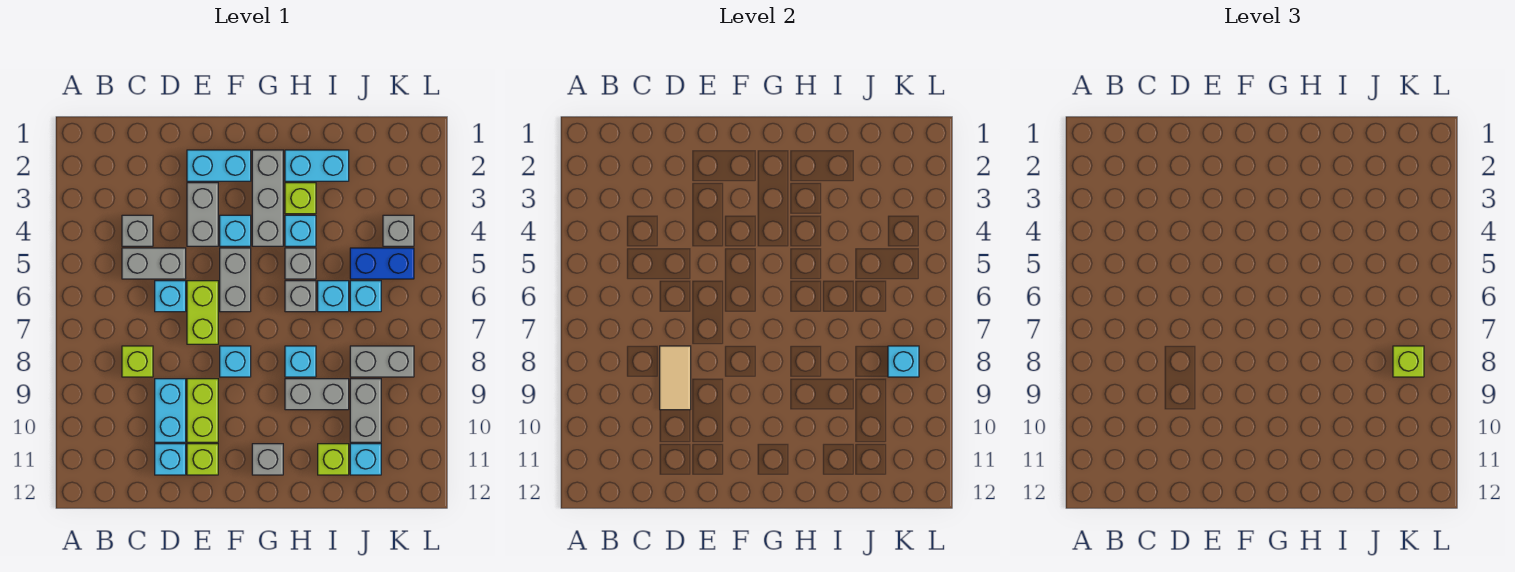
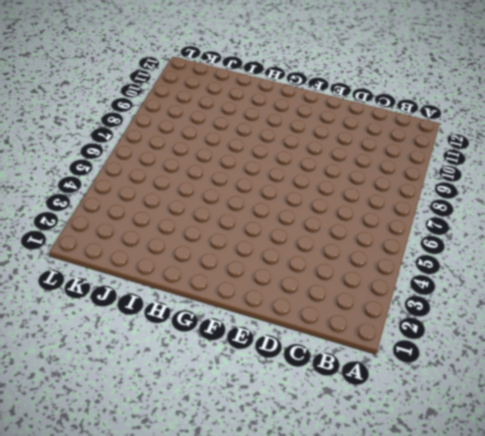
none -> grey 1x1 brick [122,215,153,246]
none -> grey 1x2 brick [122,248,186,279]
none -> lime 1x1 brick [122,346,153,377]
none -> cyan 1x1 brick [155,281,186,312]

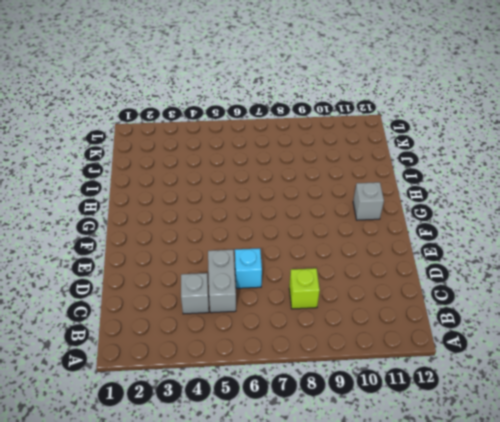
none -> cyan 1x2 brick [155,379,186,442]
none -> cyan 1x1 brick [155,444,186,475]
none -> cyan 1x2 brick [187,150,251,181]
none -> grey 1x2 brick [187,183,218,246]

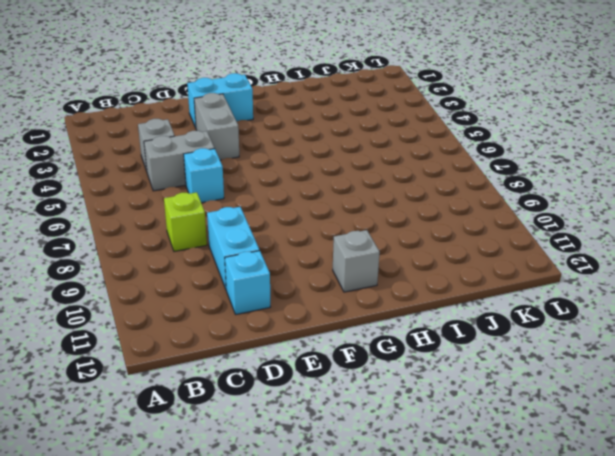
none -> lime 1x2 brick [187,281,218,344]
none -> lime 1x2 brick [187,379,218,442]
none -> lime 1x1 brick [187,444,218,475]
none -> cyan 1x1 brick [220,215,251,246]

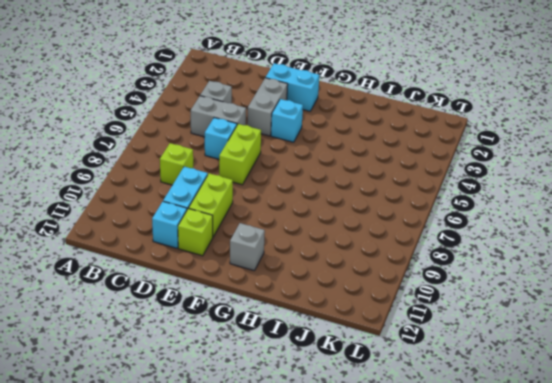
none -> grey 1x2 brick [220,248,251,312]
none -> cyan 1x1 brick [220,346,251,377]
none -> grey 1x3 brick [252,150,283,246]
none -> cyan 1x2 brick [285,150,349,181]

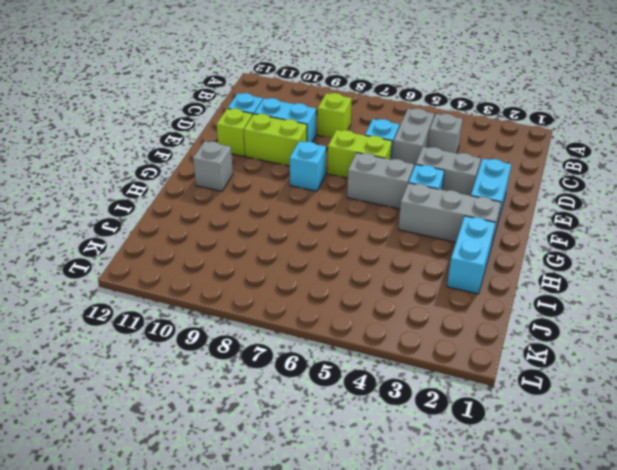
none -> lime 1x1 brick [285,183,316,214]
none -> cyan 1x1 brick [285,215,316,246]
none -> grey 1x1 brick [285,248,316,279]
none -> grey 1x1 brick [285,281,316,312]

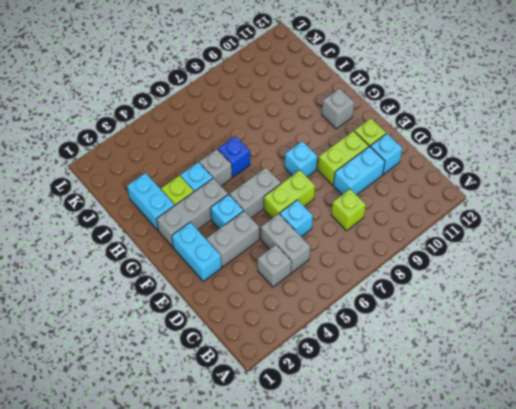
blue 1x1 brick [218,136,250,177] -> grey 1x1 brick [285,281,316,312]
none -> cyan 1x1 brick [285,346,316,377]
none -> grey 1x2 brick [285,379,349,410]
none -> cyan 1x1 brick [318,281,349,312]
none -> lime 1x1 brick [318,444,349,475]

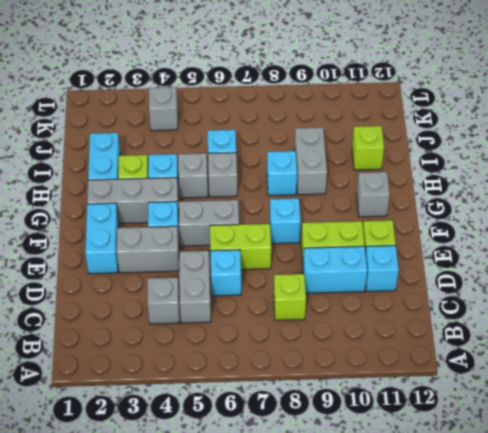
none -> blue 1x2 brick [350,248,414,279]
none -> cyan 1x1 brick [350,281,381,312]
none -> grey 1x2 brick [350,346,414,377]
none -> grey 1x2 brick [350,379,381,442]

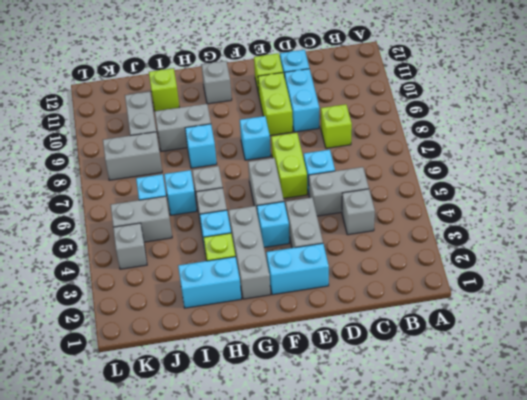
grey 1x2 brick [111,196,172,242] -> blue 1x2 brick [350,248,414,279]
none -> cyan 1x1 brick [350,444,381,475]
none -> tan 1x2 tile [660,346,691,410]
none -> cyan 1x1 brick [888,346,919,377]
none -> lime 1x1 brick [1393,346,1424,377]

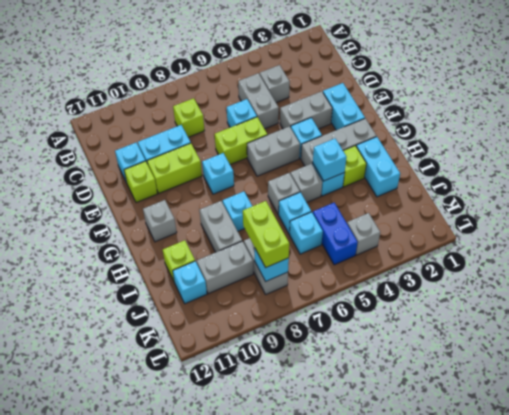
cyan 1x1 brick [313,139,346,181] -> none
lime 1x2 brick [243,201,289,267] -> lime 1x1 brick [1393,346,1424,377]
none -> tan 1x2 tile [660,346,691,410]

